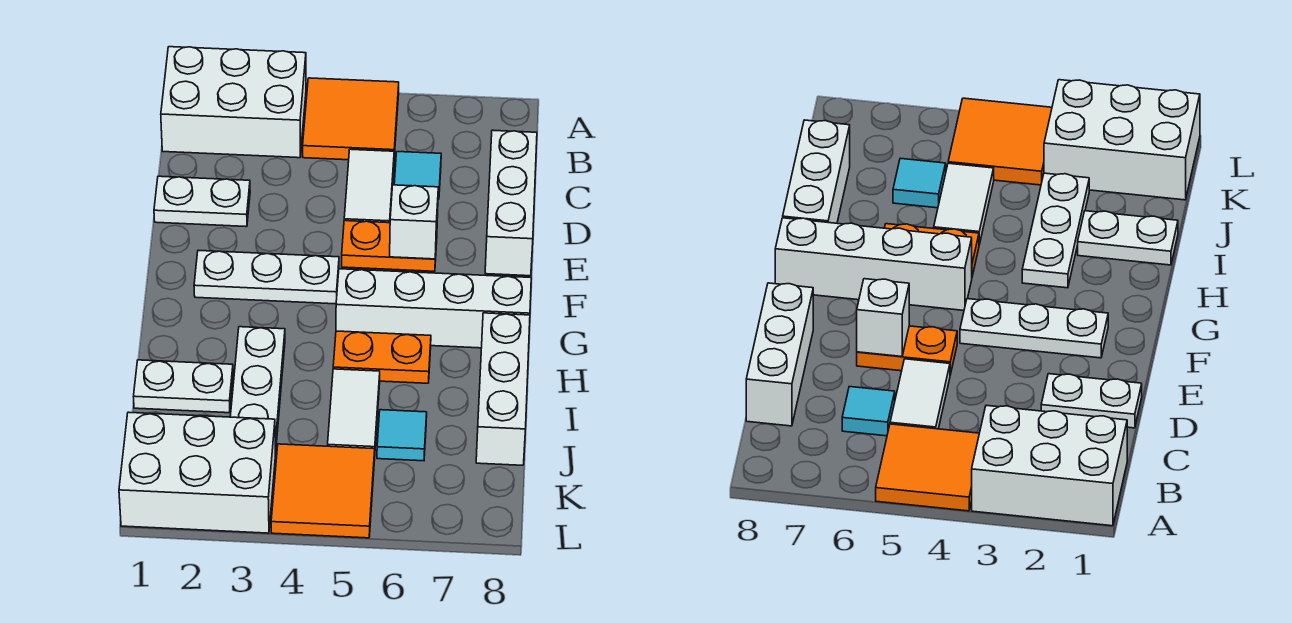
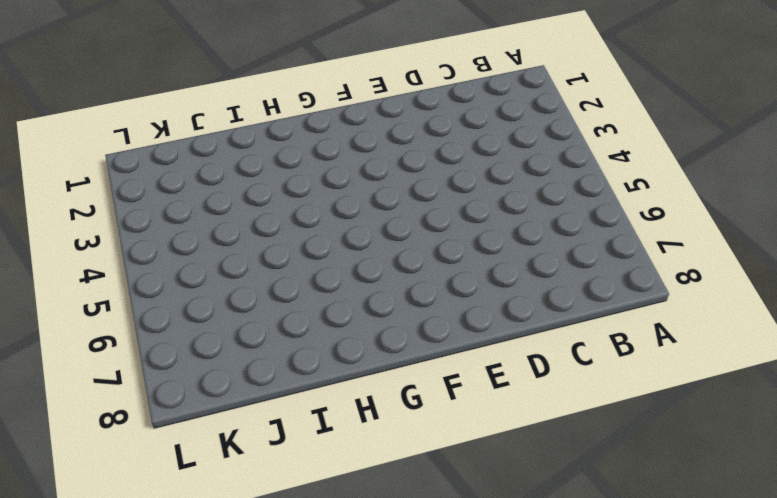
none -> white 2x3 brick [161,47,306,158]
none -> orange 2x2 tile [303,78,399,160]
none -> white 1x2 tile [344,149,394,223]

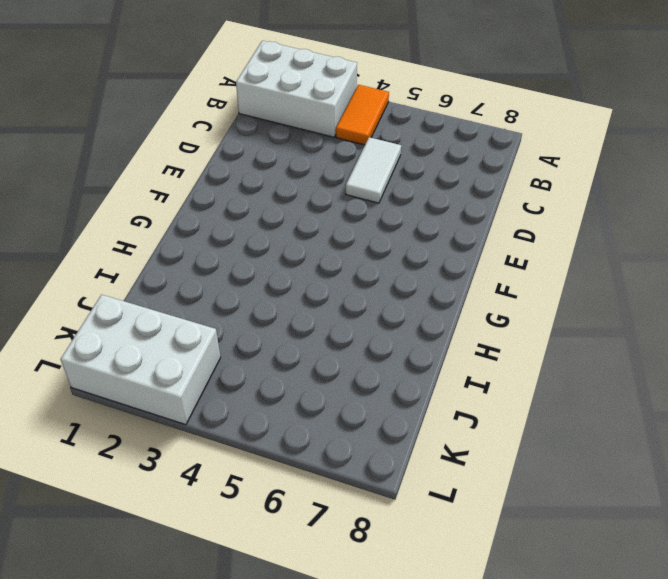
orange 1x2 tile [336,85,389,145] -> orange 2x2 tile [303,78,399,160]
none -> cyan 1x1 tile [394,152,441,199]
none -> white 1x3 brick [485,130,537,276]
none -> white 1x2 plate [154,176,250,227]

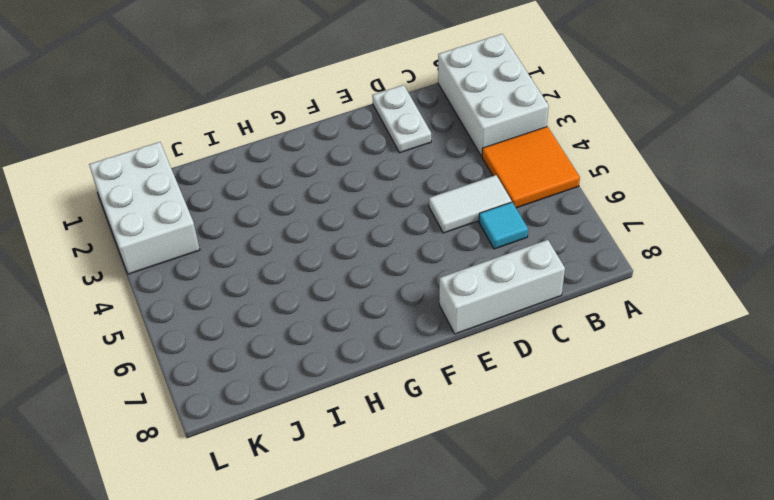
none -> orange 1x2 plate [342,221,437,271]
none -> white 1x3 plate [194,250,339,304]
none -> white 1x4 brick [336,269,531,348]

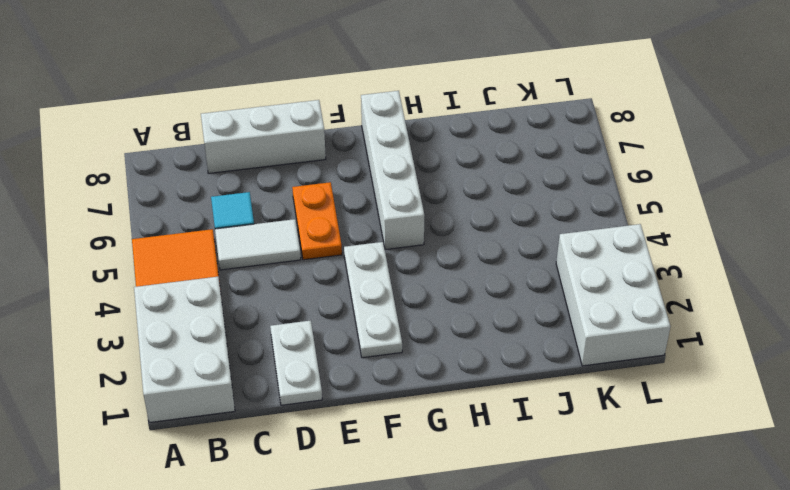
none -> white 1x3 plate [230,327,285,454]
none -> orange 1x2 plate [333,331,431,383]
none -> white 1x3 brick [476,313,530,465]

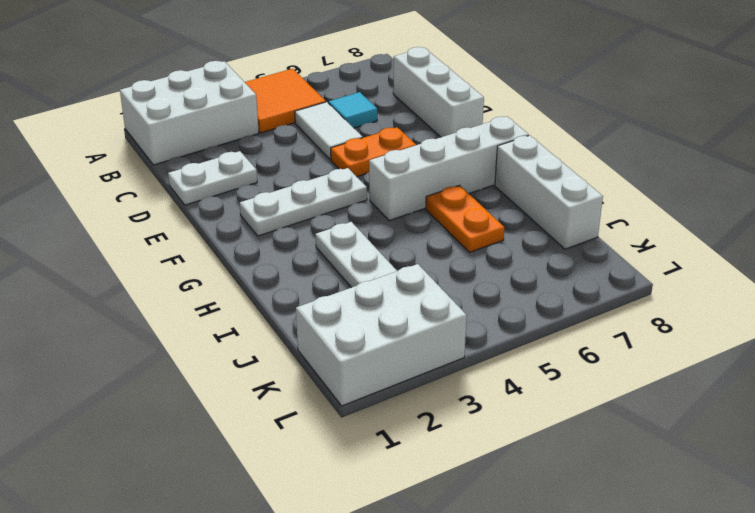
orange 1x2 plate [426,185,504,252] -> orange 1x2 plate turned to [333,331,431,383]
none -> white 1x2 plate [133,360,233,413]
none -> white 1x2 tile [328,369,380,449]
none -> cyan 1x1 tile [377,410,427,461]

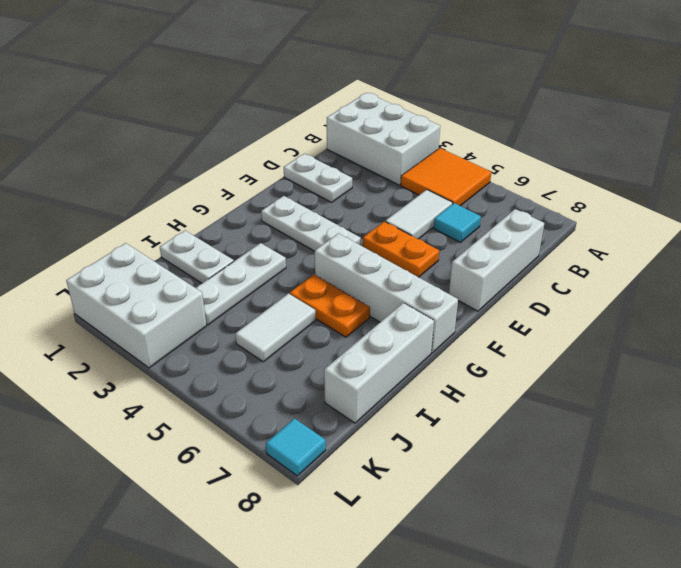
cyan 1x1 tile [266,418,326,476] -> cyan 1x1 tile moved to [377,410,427,461]
none -> orange 2x2 tile [271,444,375,538]
none -> white 1x1 brick [390,185,438,259]

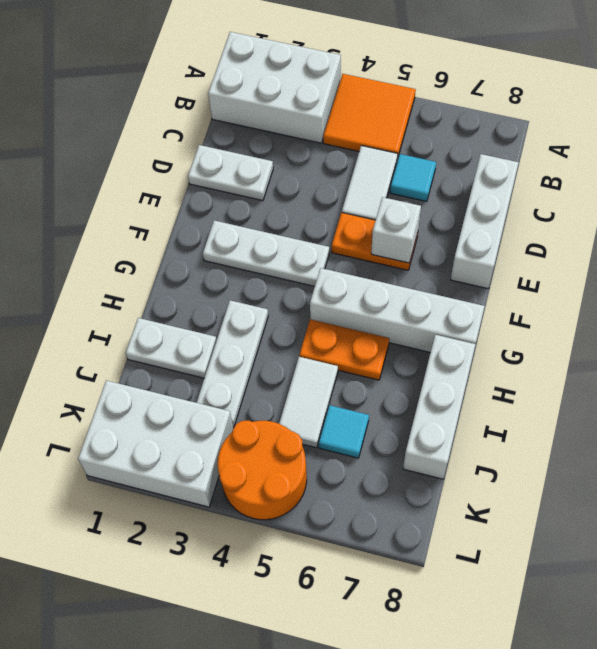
orange 2x2 round brick [218,421,307,520] -> orange 2x2 tile [271,444,375,538]

